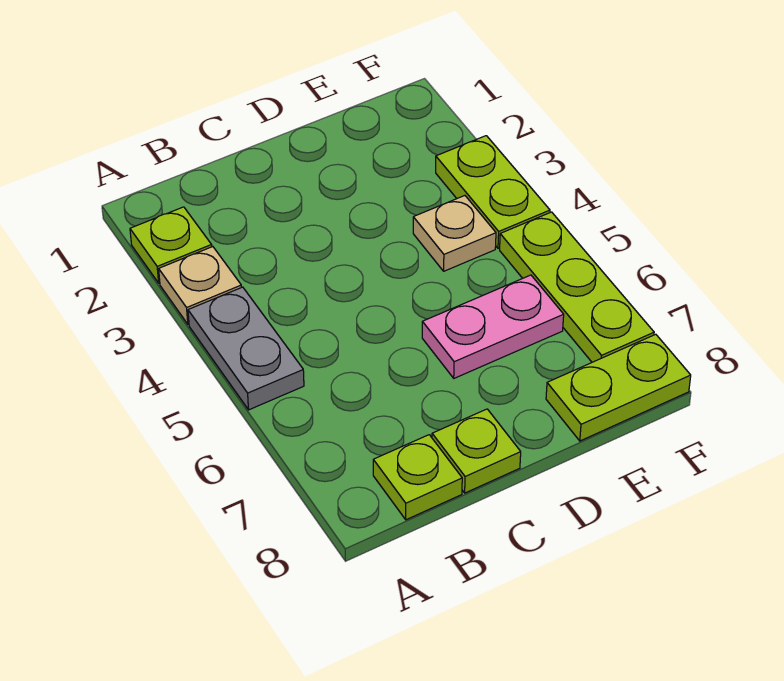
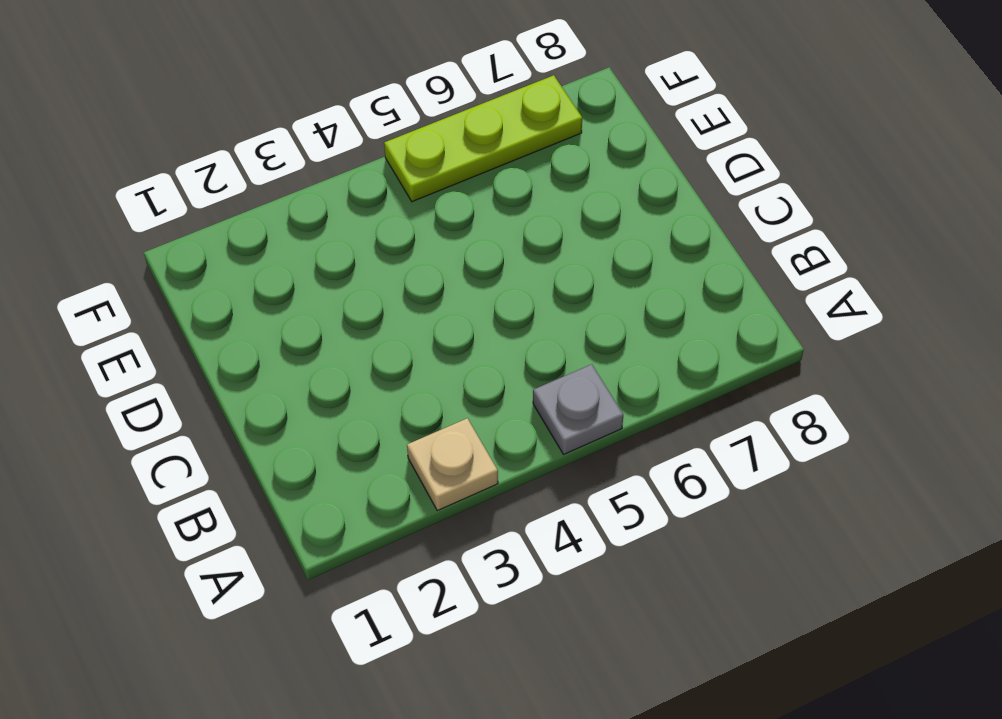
grey 1x1 plate [533,364,623,454] -> grey 1x2 plate [188,287,304,410]
none -> lime 1x1 plate [130,207,212,283]
none -> lime 1x1 plate [373,435,462,520]

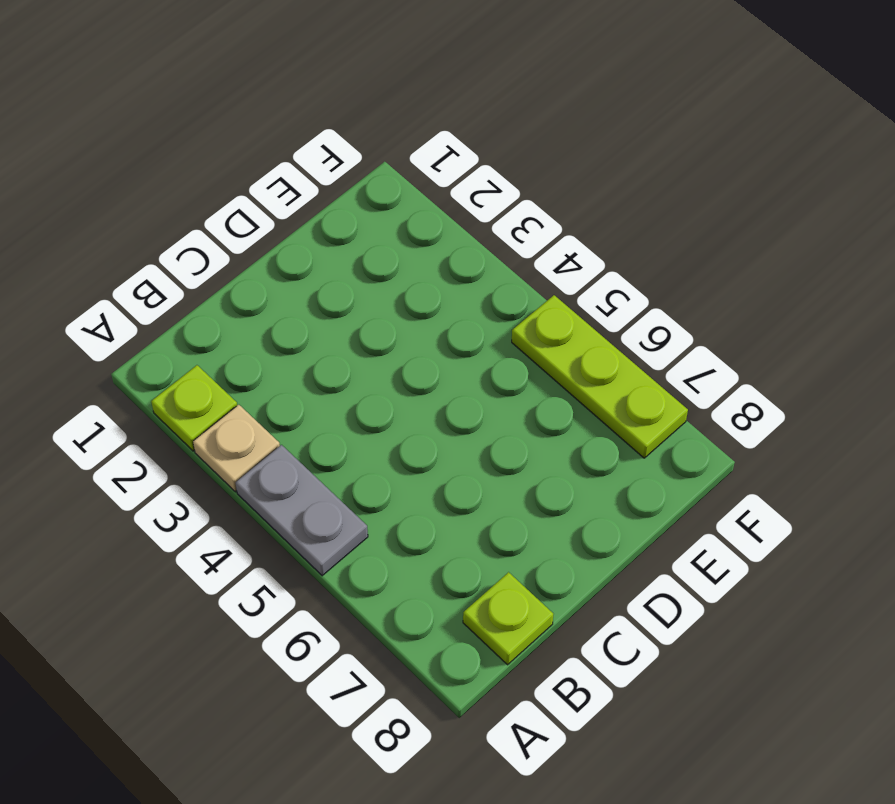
none -> lime 1x1 plate [432,409,521,493]
none -> pink 1x2 plate [422,275,564,378]

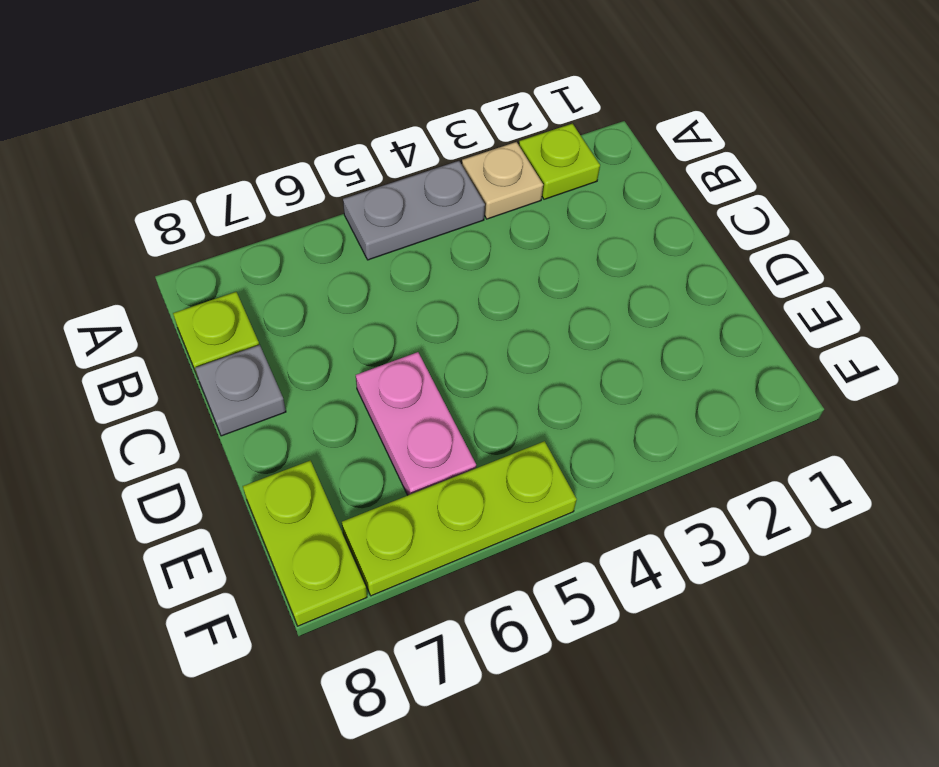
grey 1x1 plate [195,345,286,436] -> lime 1x1 plate [432,409,521,493]
none -> tan 1x1 plate [413,196,496,271]
none -> lime 1x2 plate [436,136,550,248]

